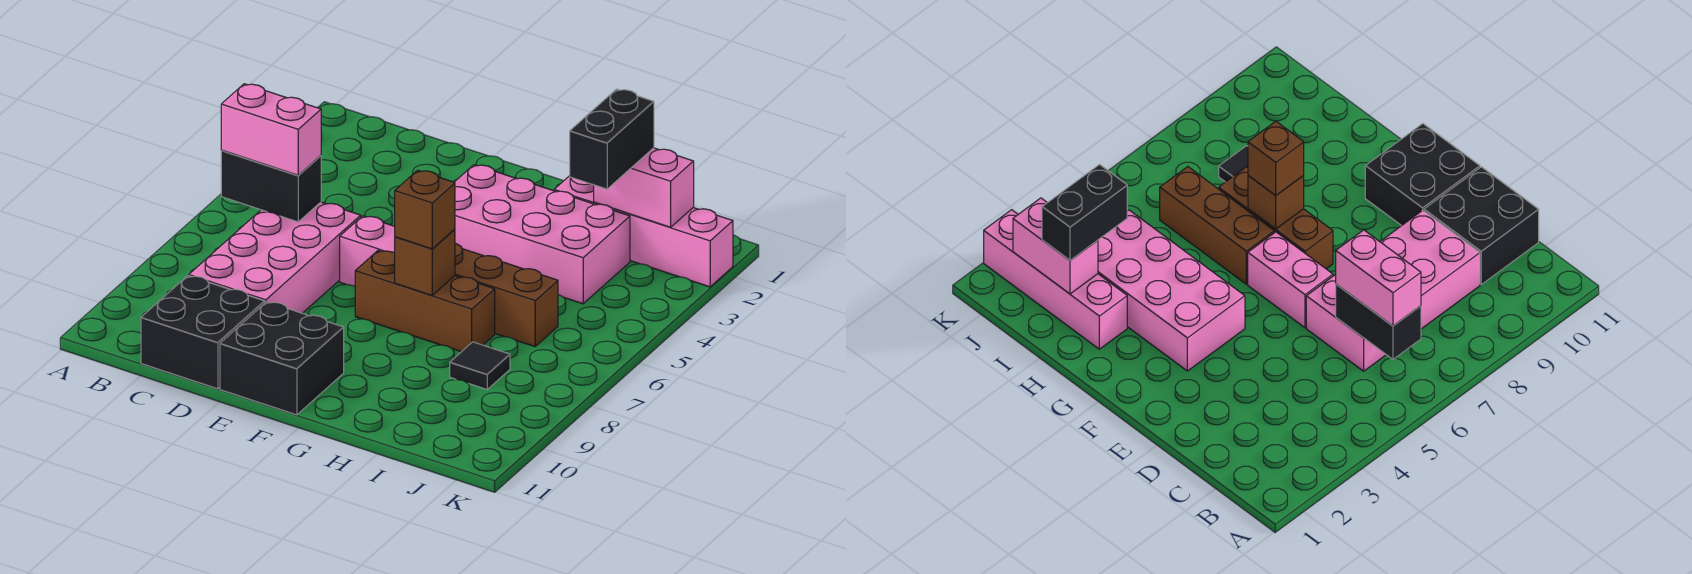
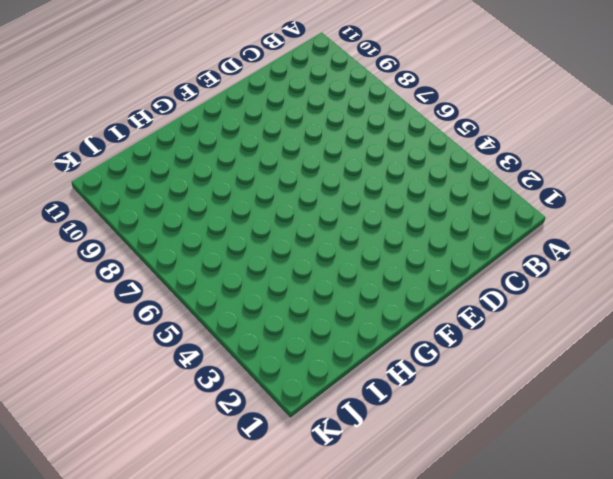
none -> pink 2x4 brick [189,202,361,313]
none -> black 2x2 brick [141,276,265,389]
none -> pink 1x2 brick [340,216,395,286]

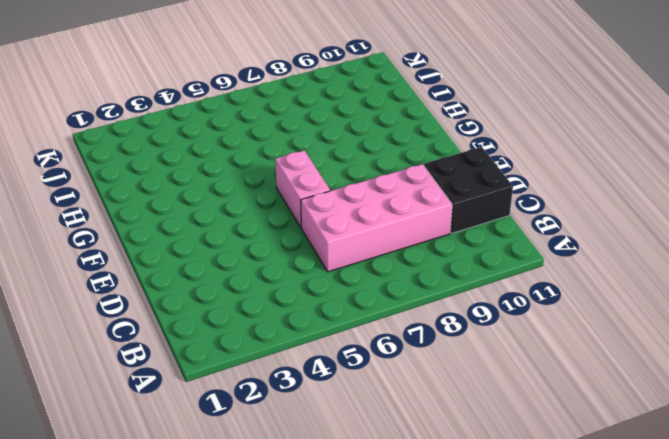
none -> black 2x2 brick [220,302,344,415]
none -> pink 2x4 brick [455,165,630,304]
none -> brown 1x3 brick [355,250,495,352]

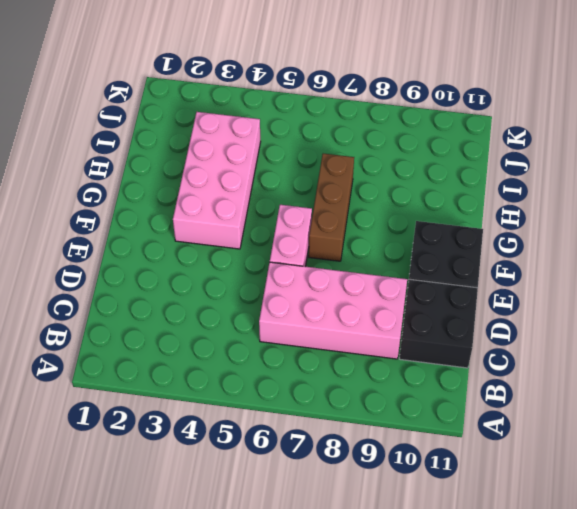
none -> brown 1x3 brick [455,243,558,347]
none -> pink 1x4 brick [554,176,733,287]
none -> black 1x1 tile [450,342,510,389]

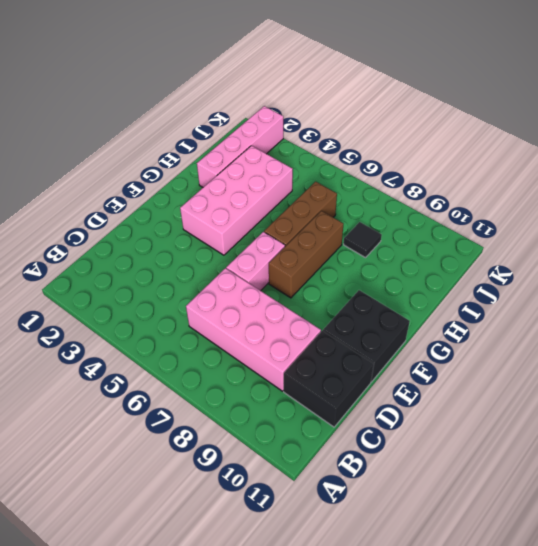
none -> black 1x2 brick [221,151,321,222]
none -> brown 1x1 brick [395,229,455,295]
none -> pink 1x2 brick [594,148,694,227]

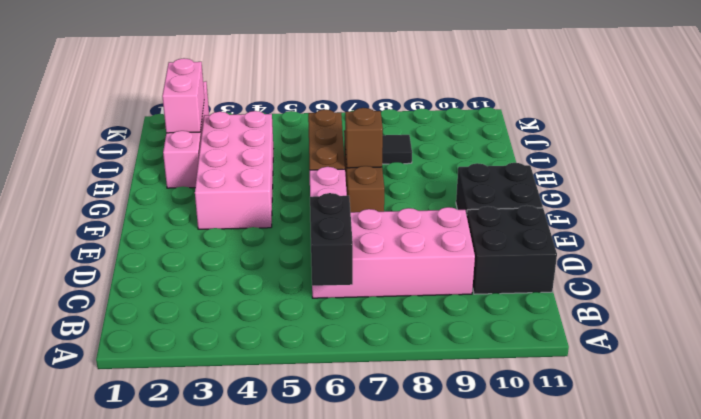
none -> pink 1x2 brick [221,84,321,175]
none -> brown 1x1 brick [395,170,455,249]
none -> black 1x2 brick [570,89,654,189]

